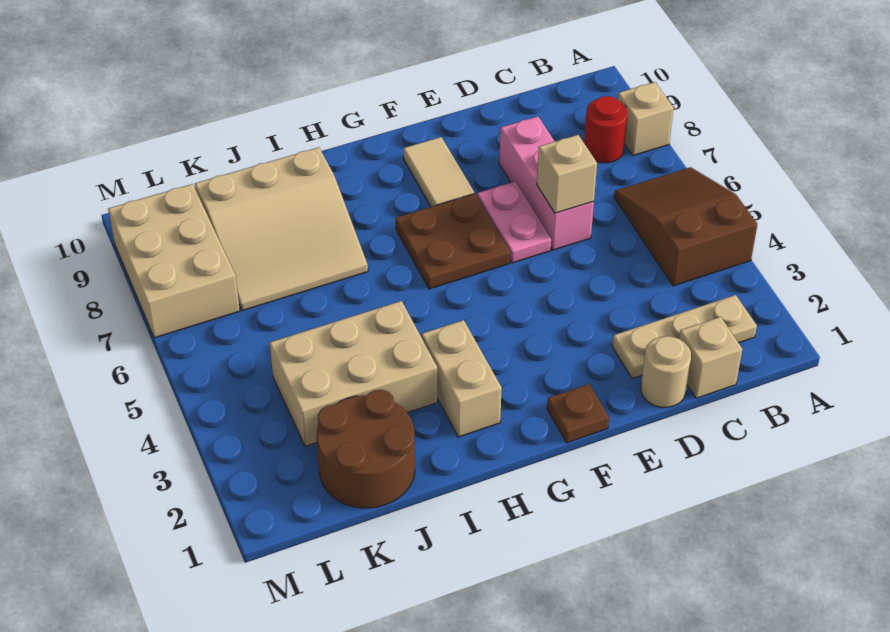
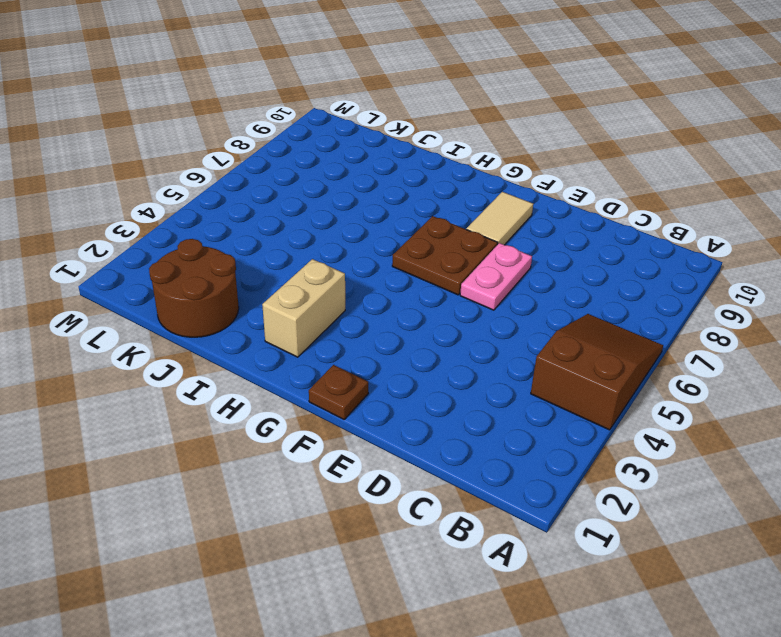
none -> tan 1x1 brick [618,82,674,156]
none -> tan 1x3 plate [612,295,757,378]
none -> red 1x1 round brick [584,96,628,163]

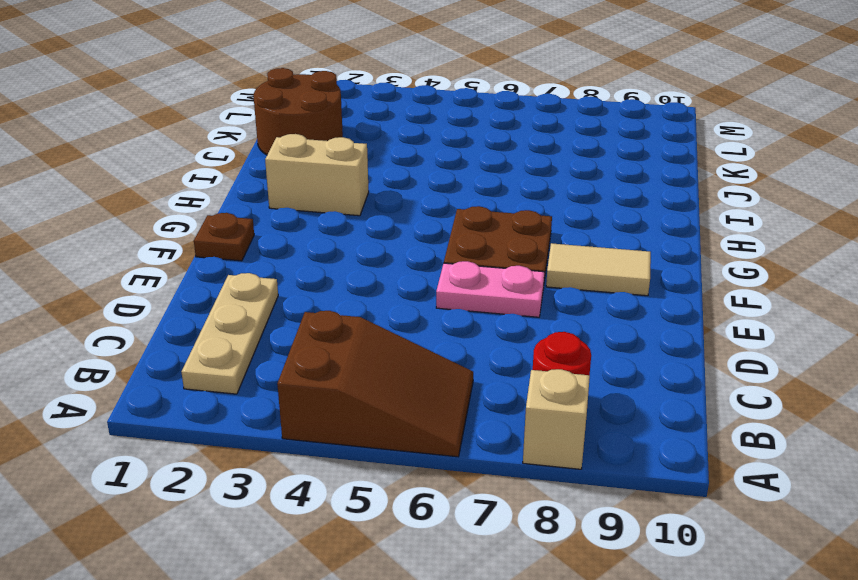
none -> tan 1x1 brick [679,317,742,398]
none -> tan 1x1 round brick [641,336,691,407]
none -> pink 1x3 brick [499,116,594,250]

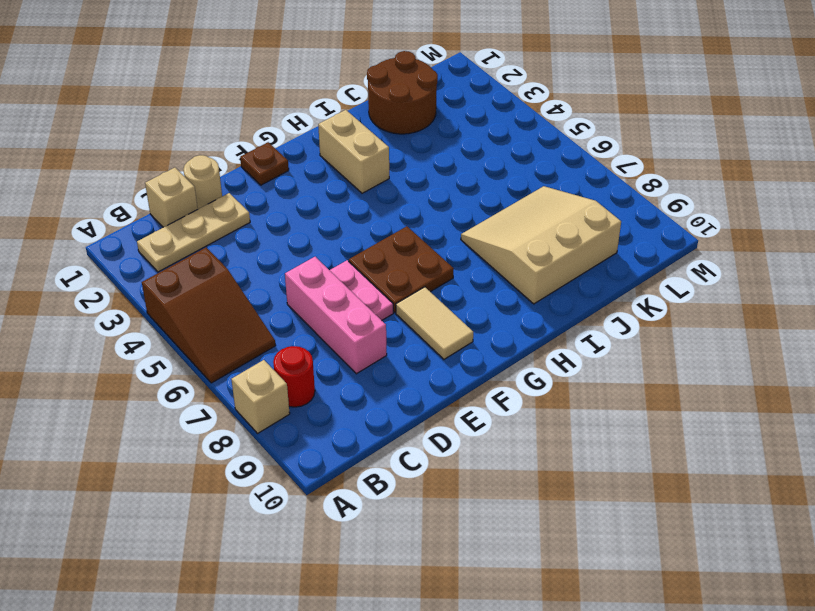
none -> tan 2x3 brick [270,301,437,446]
none -> tan 2x3 brick [108,184,240,338]
none -> tan 1x1 brick [537,135,597,213]

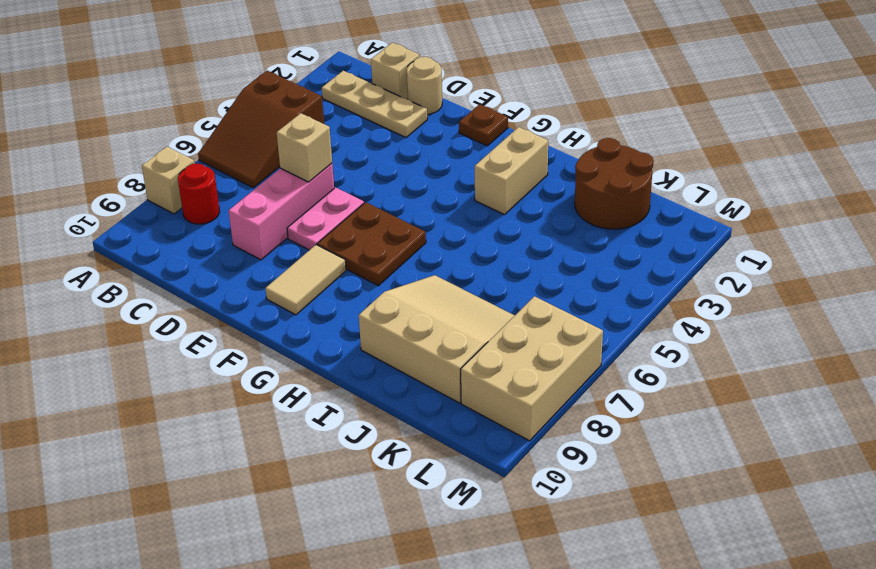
none -> tan 2x3 brick [270,301,437,446]

